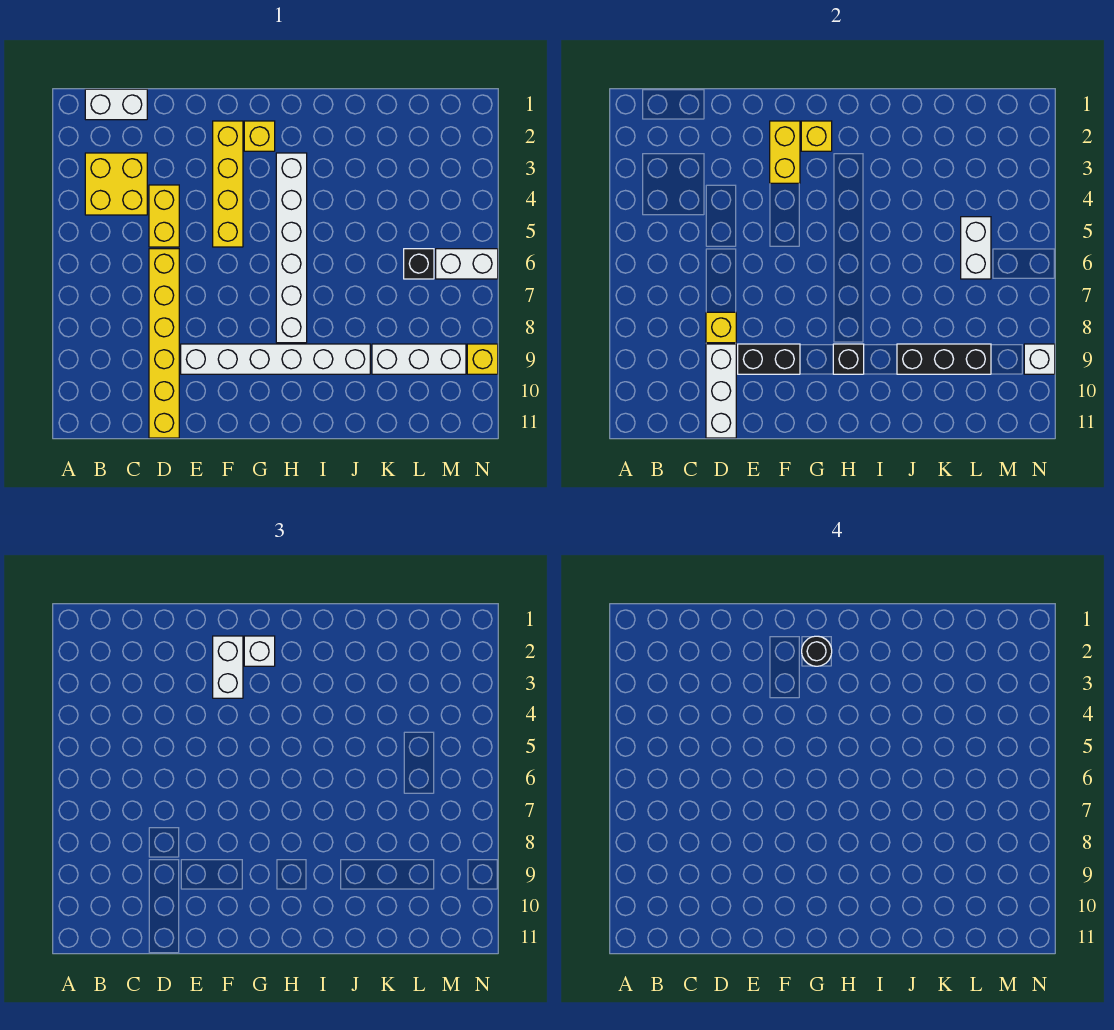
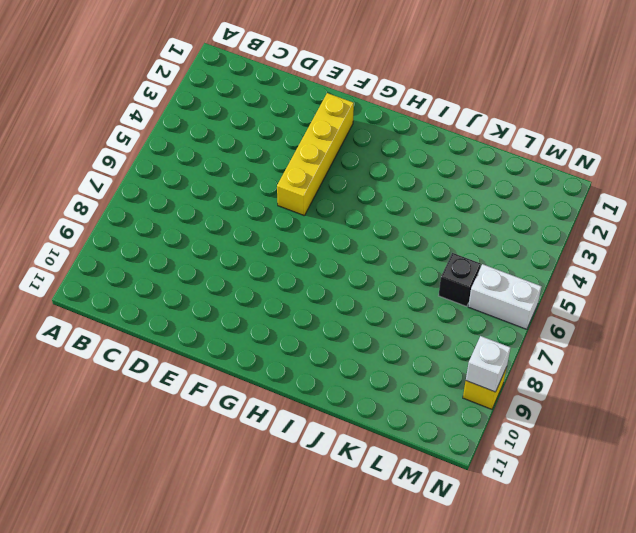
none -> white 1x2 brick [85,89,147,120]
none -> yellow 2x2 brick [85,153,147,215]
none -> yellow 1x2 brick [149,185,179,247]

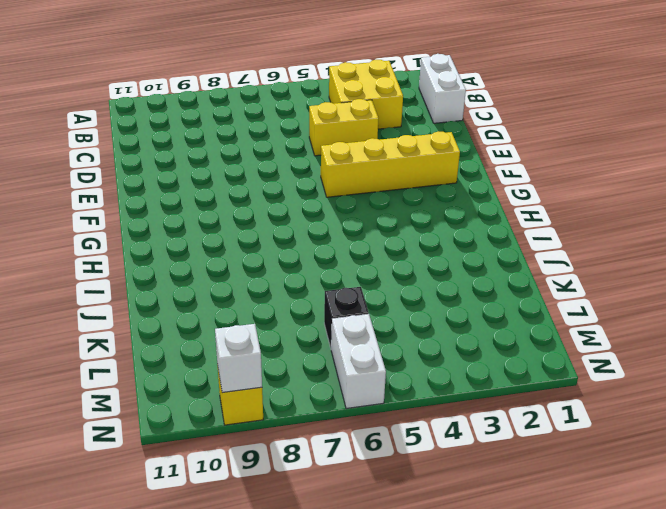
none -> yellow 1x6 brick [149,249,179,438]
none -> white 1x6 brick [181,344,370,374]
none -> yellow 1x1 brick [244,121,275,151]

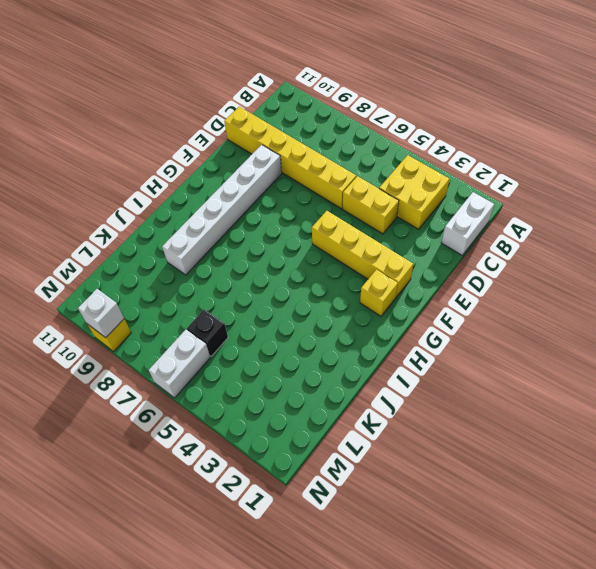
none -> white 1x6 brick [276,153,307,343]
none -> white 1x3 brick [372,344,466,374]
none -> yellow 1x1 brick [706,312,736,343]

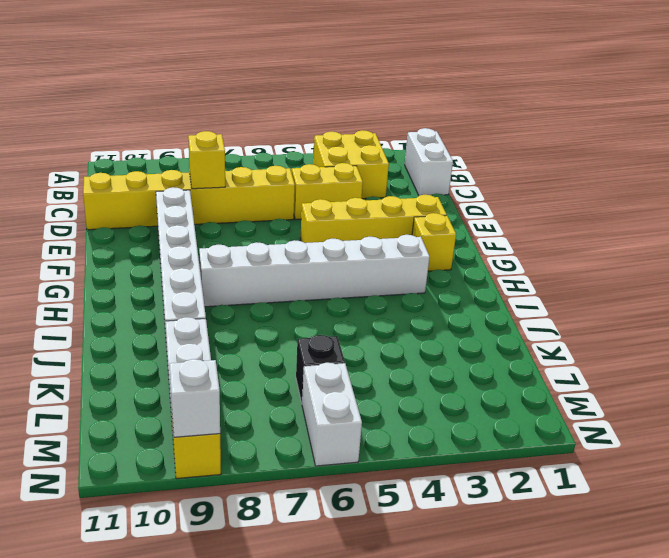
none -> white 1x3 brick [706,344,736,438]
none -> black 1x2 brick [738,344,800,374]
none -> yellow 1x2 brick [770,121,800,183]

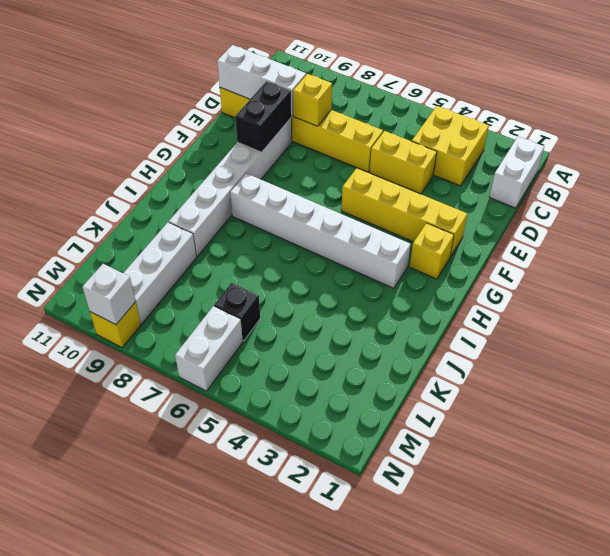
none -> yellow 1x2 brick [770,121,800,183]
none -> yellow 1x1 brick [801,121,832,151]
none -> black 1x1 brick [833,344,864,374]

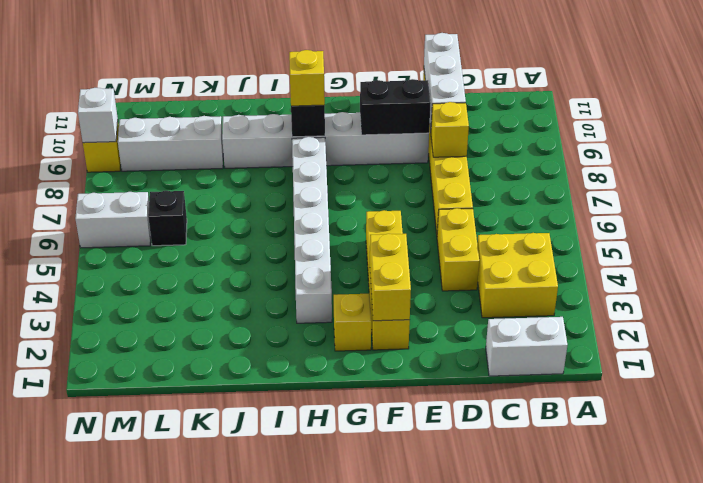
yellow 1x1 brick [289,50,325,106] -> yellow 1x1 brick moved to [801,121,832,151]
none -> black 1x3 brick [897,344,991,374]
none -> white 1x2 brick [961,217,991,279]
none -> white 1x2 brick [213,636,243,698]

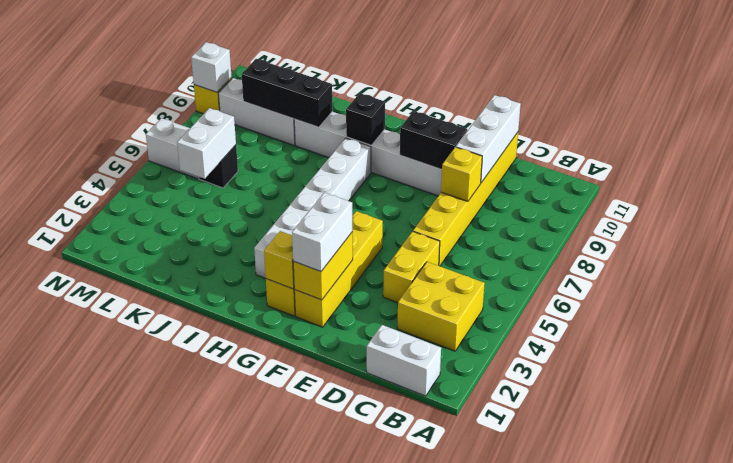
none -> white 1x1 brick [244,636,275,666]
none -> black 1x1 round brick [802,636,832,666]

